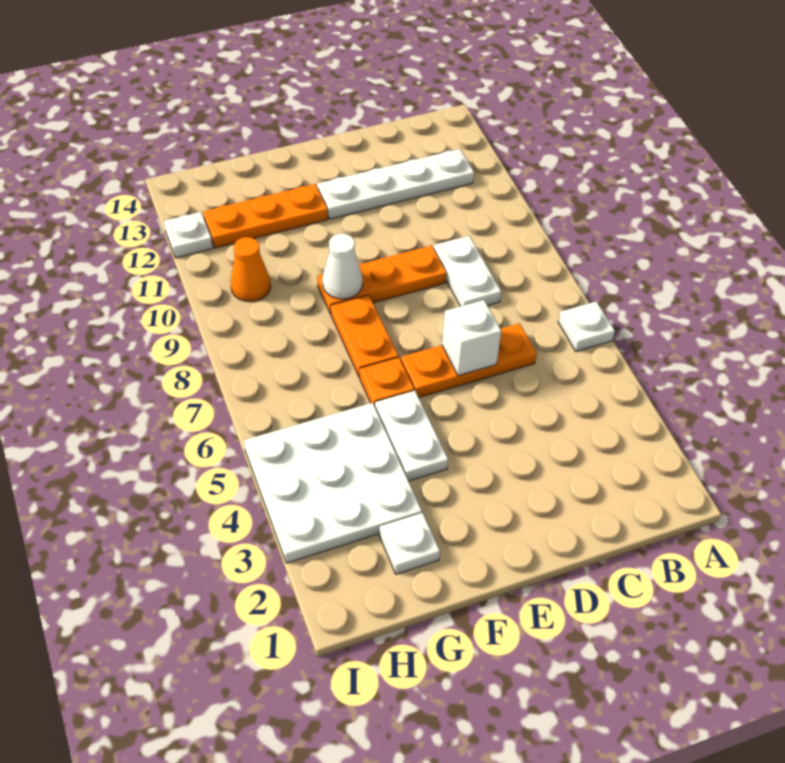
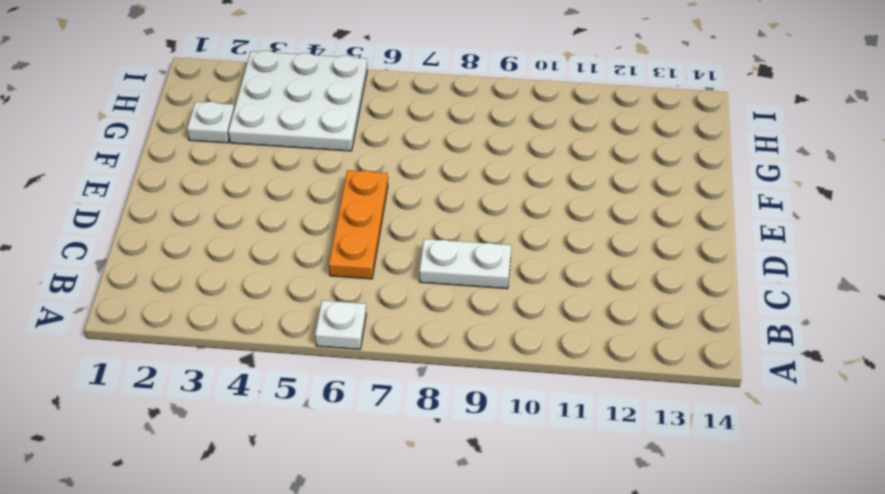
none -> white 1x4 plate [317,149,474,219]
none -> orange 1x3 plate [317,245,446,314]
none -> white 1x2 plate [375,390,448,481]

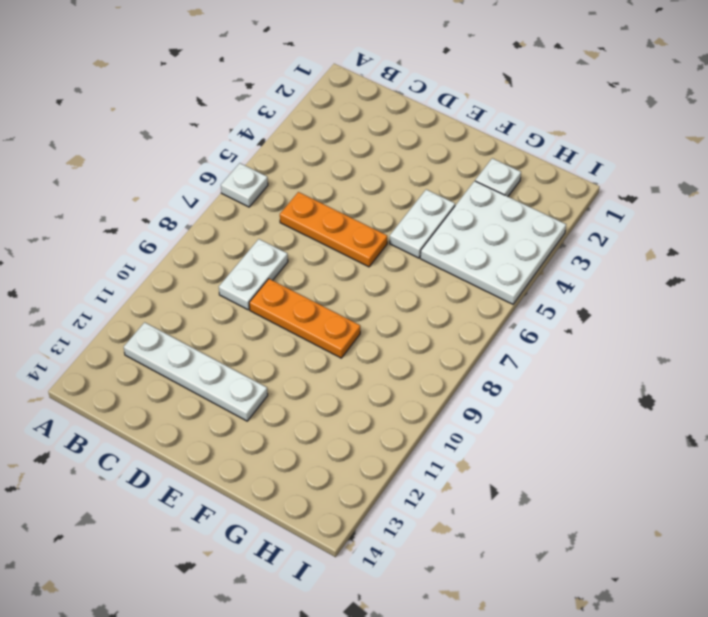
none -> orange 1x1 plate [360,357,414,406]
none -> orange 1x2 plate [331,295,398,377]
none -> orange 1x3 plate [203,184,328,248]

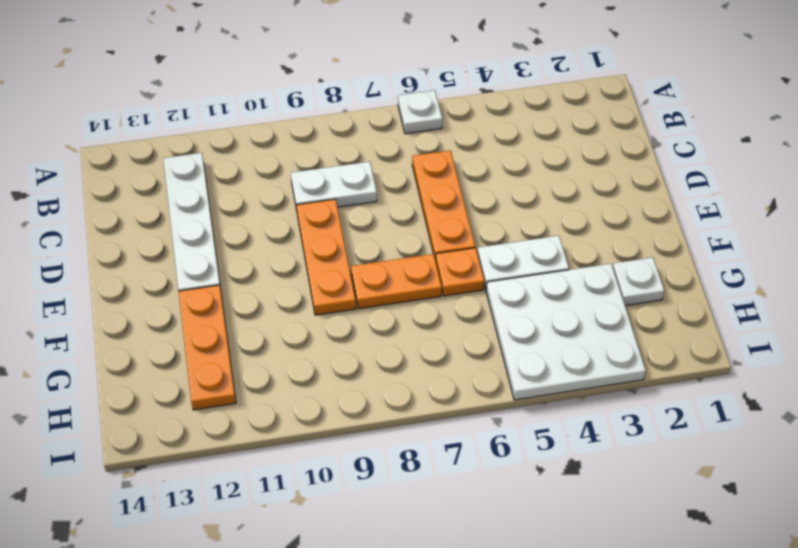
none -> orange 1x1 cone [230,237,271,302]
none -> white 1x1 plate [164,212,213,258]
none -> white 1x1 brick [442,300,501,376]

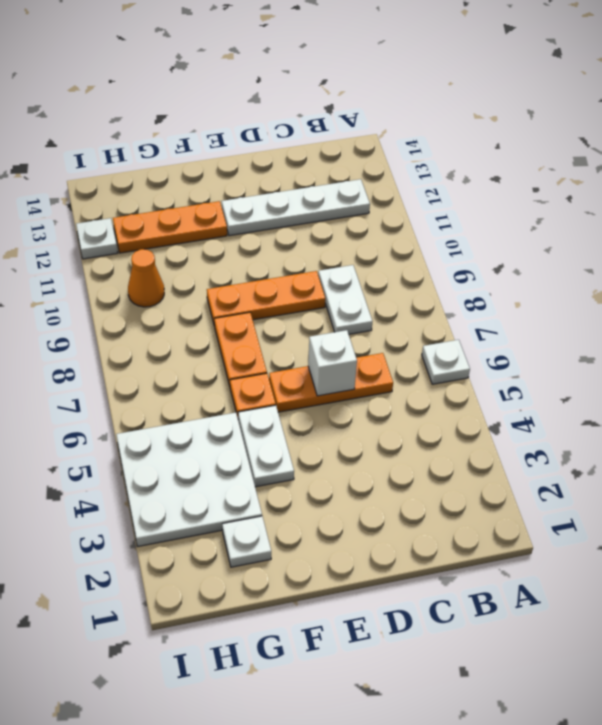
none -> white 1x1 cone [322,234,363,299]

